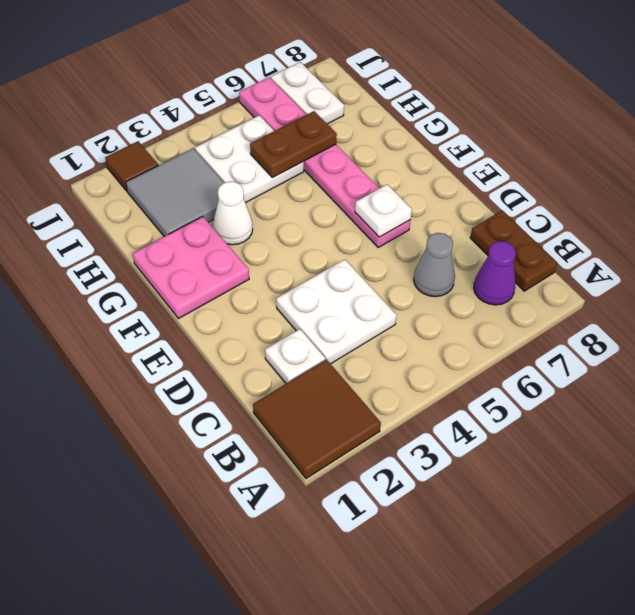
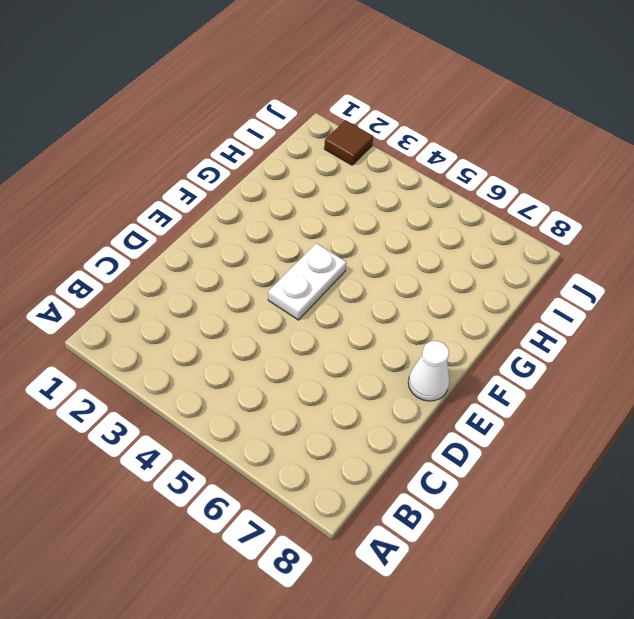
white 1x2 plate [268,243,346,320] -> white 1x2 plate moved to [271,62,344,124]
white 1x1 cone [408,341,449,401] -> white 1x1 cone moved to [213,181,253,245]
none -> brown 2x2 tile [253,360,381,479]
none -> purple 1x1 cone [474,241,516,305]
none -> brown 1x2 plate [470,211,557,291]

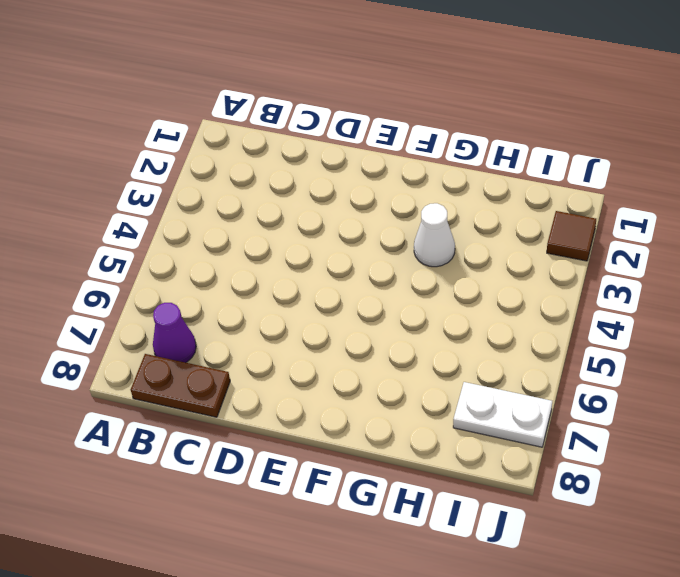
none -> brown 2x2 tile [253,360,381,479]
none -> white 1x1 plate [265,329,325,384]
none -> white 2x2 plate [276,259,397,364]

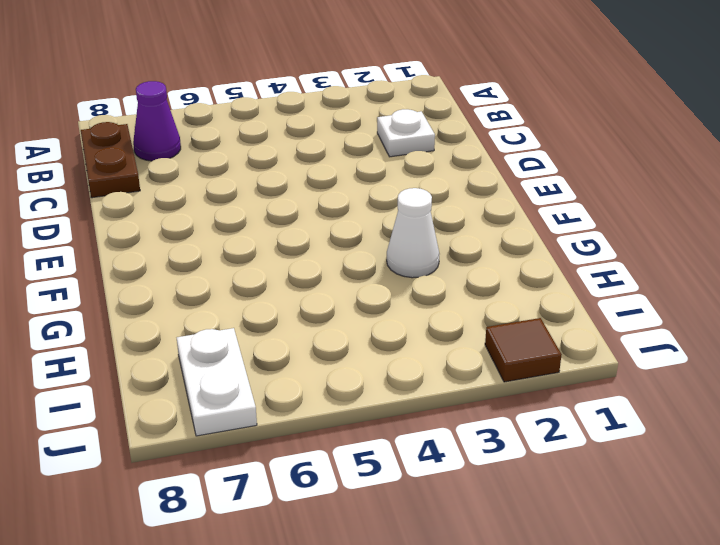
none -> brown 2x2 tile [253,360,381,479]
none -> white 2x2 plate [276,259,397,364]
none -> grey 1x1 cone [414,233,455,297]

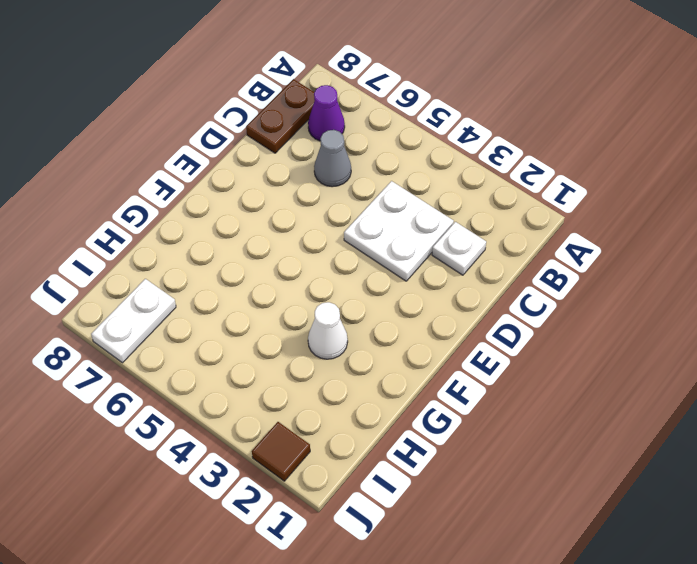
none -> brown 2x2 tile [253,360,381,479]
none -> pink 1x6 plate [239,77,410,247]
none -> pink 2x2 plate [133,217,249,319]

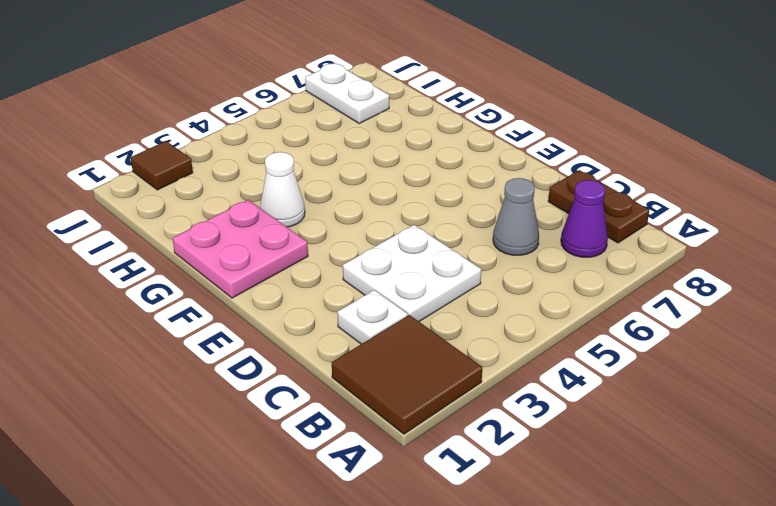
none -> pink 1x6 plate [239,77,410,247]
none -> grey 2x2 tile [126,148,224,237]
none -> white 2x2 plate [195,115,304,203]

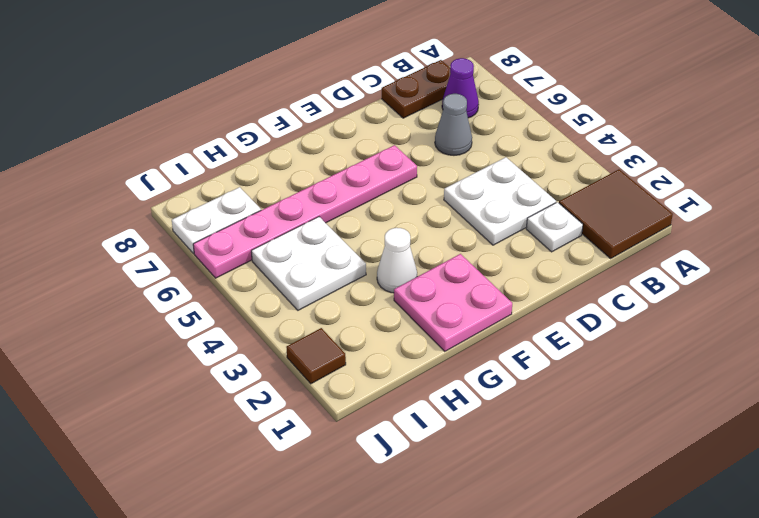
none -> grey 2x2 tile [126,148,224,237]
none -> white 1x1 plate [355,184,412,237]
none -> brown 1x2 plate [250,111,337,178]

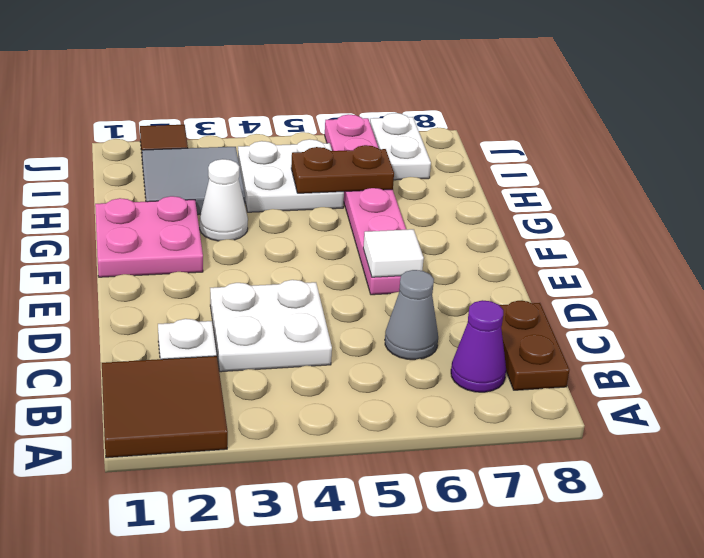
white 1x1 tile [363,229,424,277] -> white 1x1 plate [355,184,412,237]

